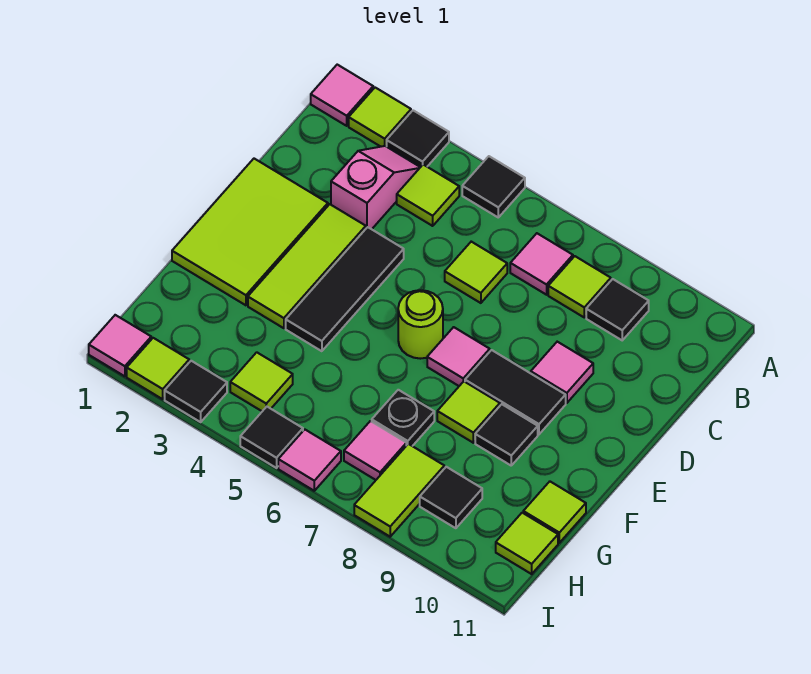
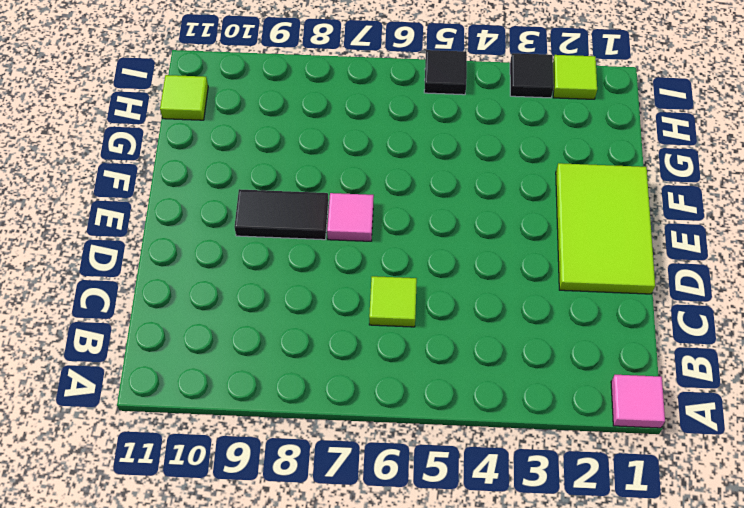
none -> lime 1x1 tile [349,88,411,147]
none -> black 1x1 tile [387,110,449,167]
none -> black 1x1 tile [462,156,525,217]
none -> pink 1x2 slope [331,146,420,229]

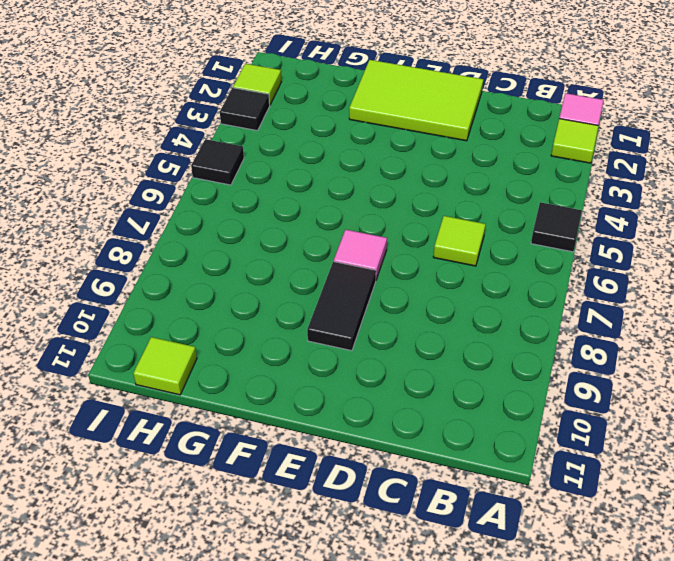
none -> black 1x1 tile [387,110,449,167]
none -> pink 1x2 slope [331,146,420,229]
none -> lime 1x1 tile [397,165,459,226]
none -> pink 1x1 tile [510,233,573,295]

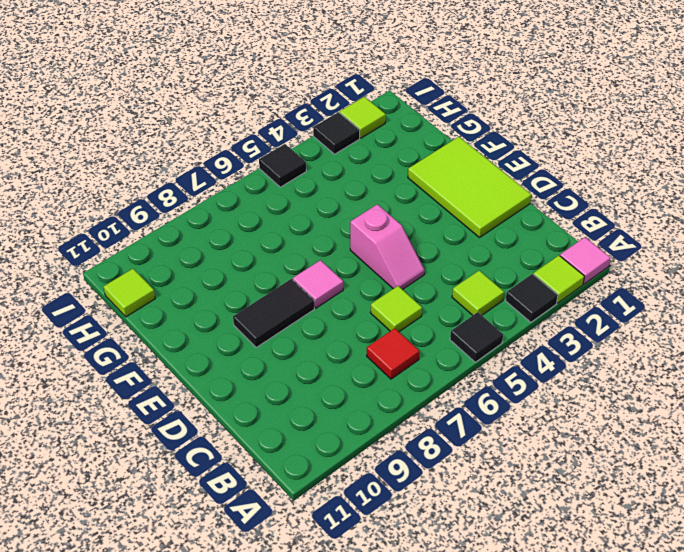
red 1x1 tile [367,328,419,379] -> pink 1x1 tile [510,233,573,295]
pink 1x2 slope [350,204,424,290] -> pink 1x2 slope moved to [331,146,420,229]
none -> lime 1x1 tile [548,256,611,317]
none -> black 1x1 tile [586,279,649,340]
none -> lime 1x3 tile [248,204,366,328]
none -> black 1x3 tile [286,227,404,351]

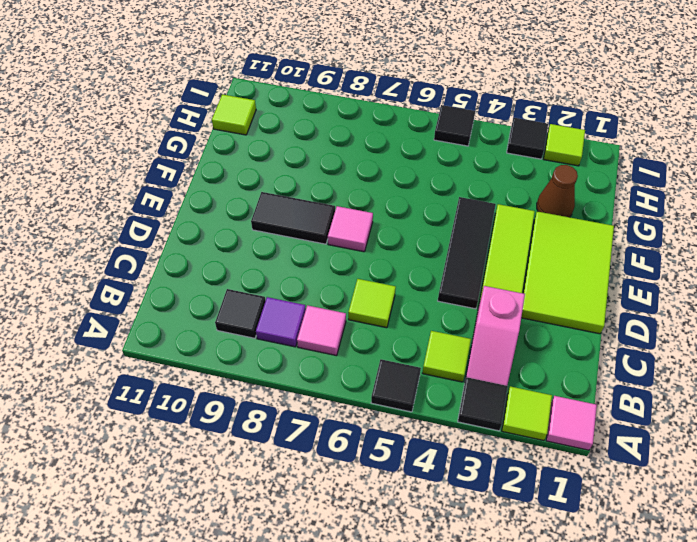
purple 1x1 tile [256,297,306,347] -> lime 1x1 tile [548,256,611,317]
brown 1x1 cone [537,165,578,217] -> none
none -> pink 1x1 tile [531,342,593,403]
none -> lime 1x1 round brick [398,290,443,359]
none -> lime 1x1 tile [437,381,500,443]
none -> black 1x1 tile [475,404,538,465]

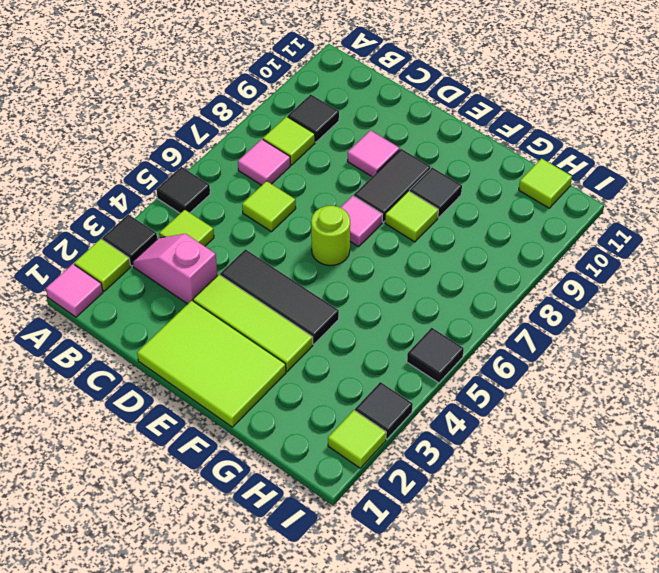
none -> black 1x1 plate [372,390,434,446]
none -> lime 1x1 tile [523,482,586,543]
none -> lime 1x1 tile [230,352,293,411]
none -> pink 1x1 tile [344,421,406,480]

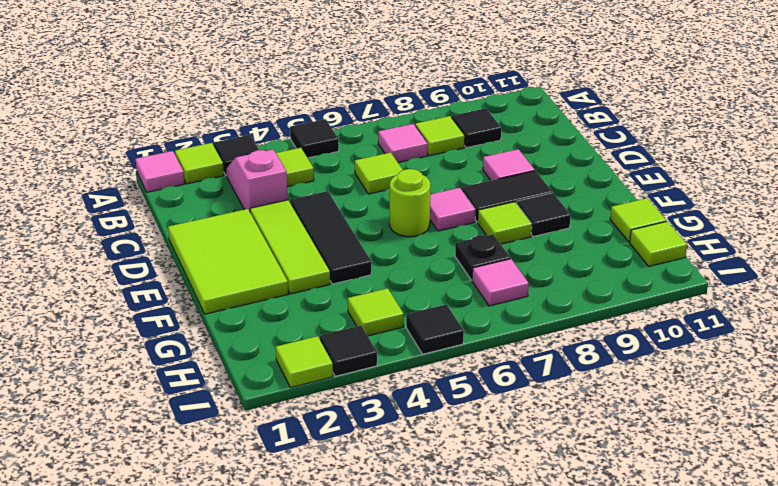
none -> lime 1x2 tile [354,444,444,537]
none -> black 1x1 tile [420,467,482,528]
none -> pink 1x1 tile [89,315,151,376]
none -> pink 1x1 tile [278,430,341,491]

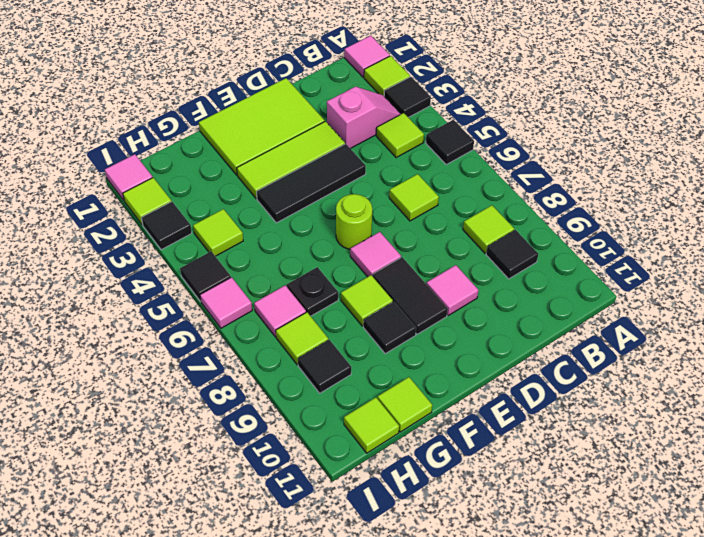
lime 1x1 tile [276,312,328,365] -> lime 1x2 tile [354,444,444,537]
none -> pink 1x1 tile [510,233,573,295]

